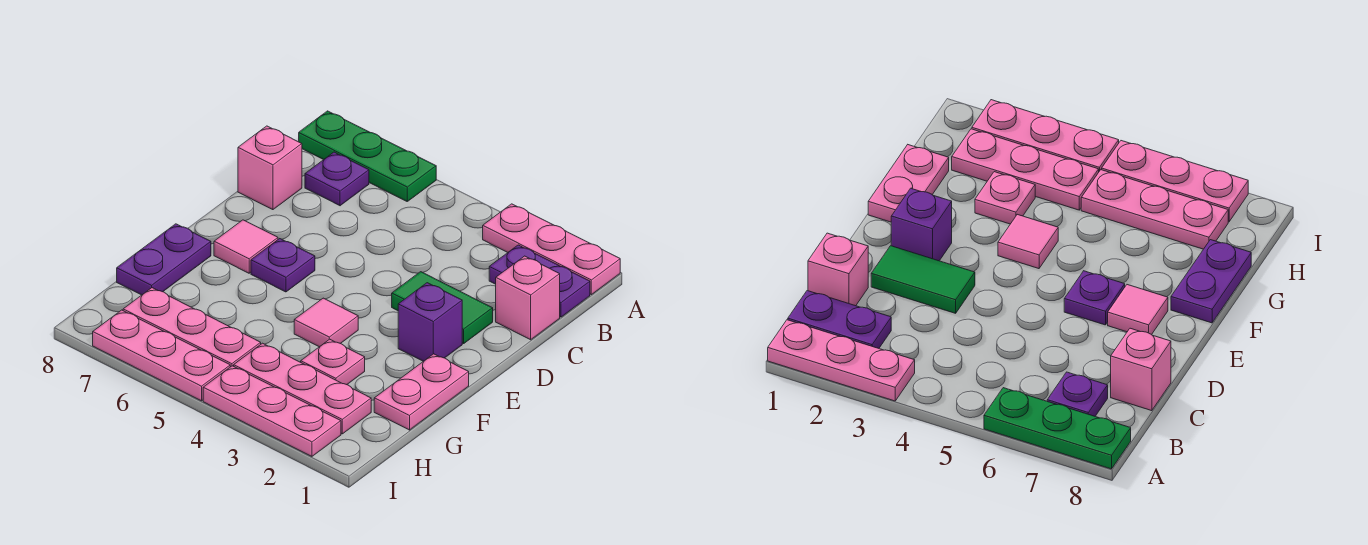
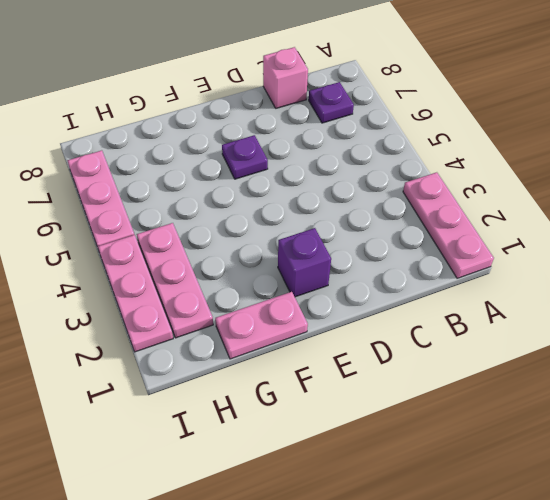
none -> green 1x3 plate [299,111,436,201]
none -> purple 1x2 plate [489,245,590,317]
none -> pink 1x1 brick [496,256,560,340]

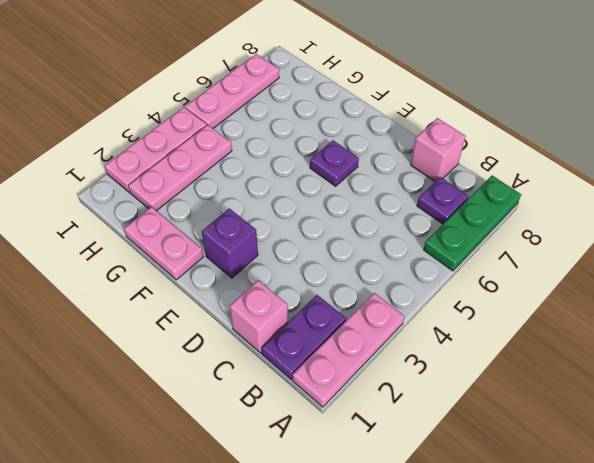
none -> green 1x2 tile [392,272,493,344]
none -> pink 1x1 tile [214,220,278,273]
none -> pink 1x1 tile [294,298,358,347]

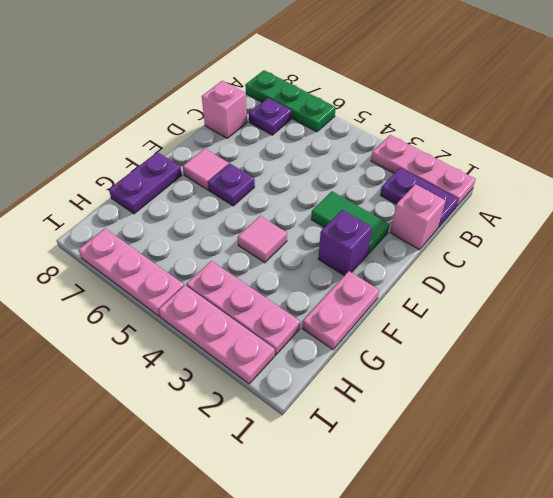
none -> pink 1x1 plate [301,339,365,385]
none -> pink 1x3 plate [123,288,261,367]

